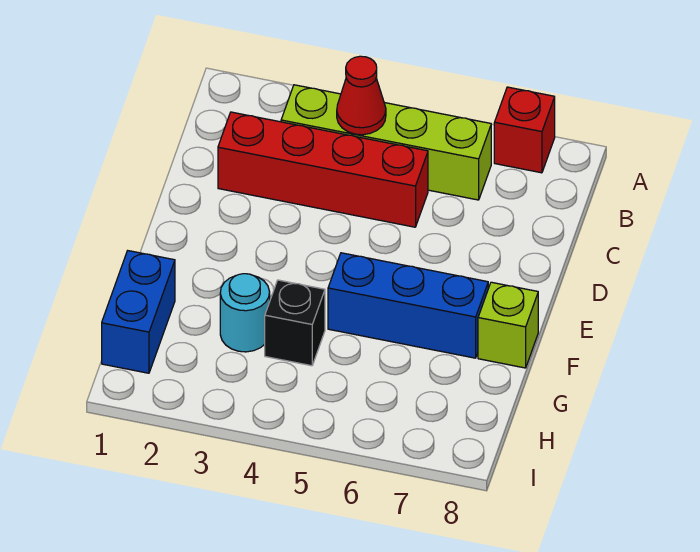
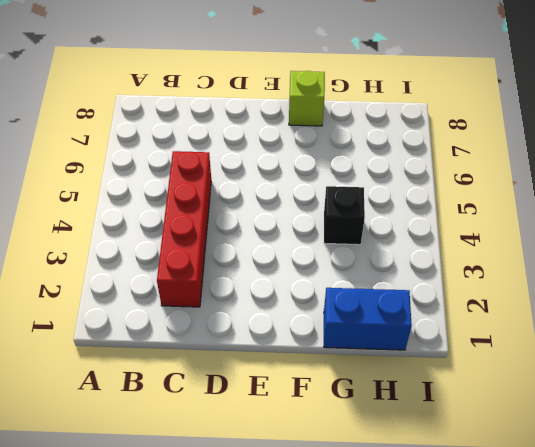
none -> red 1x1 brick [494,87,555,173]
none -> lime 1x4 brick [281,85,491,200]

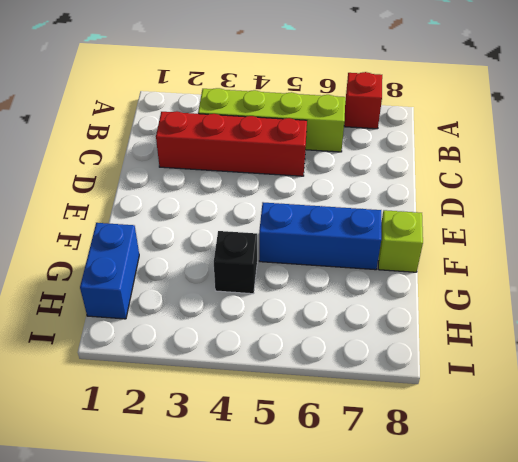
none -> cyan 1x1 round brick [220,274,270,352]
none -> red 1x1 cone [337,56,386,135]

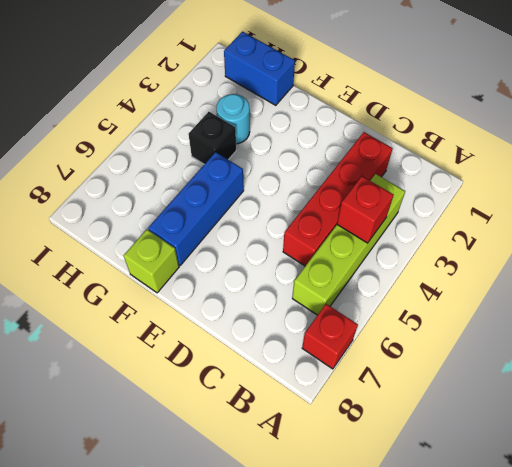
red 1x1 brick [337,176,393,243] -> red 1x1 cone [337,56,386,135]

